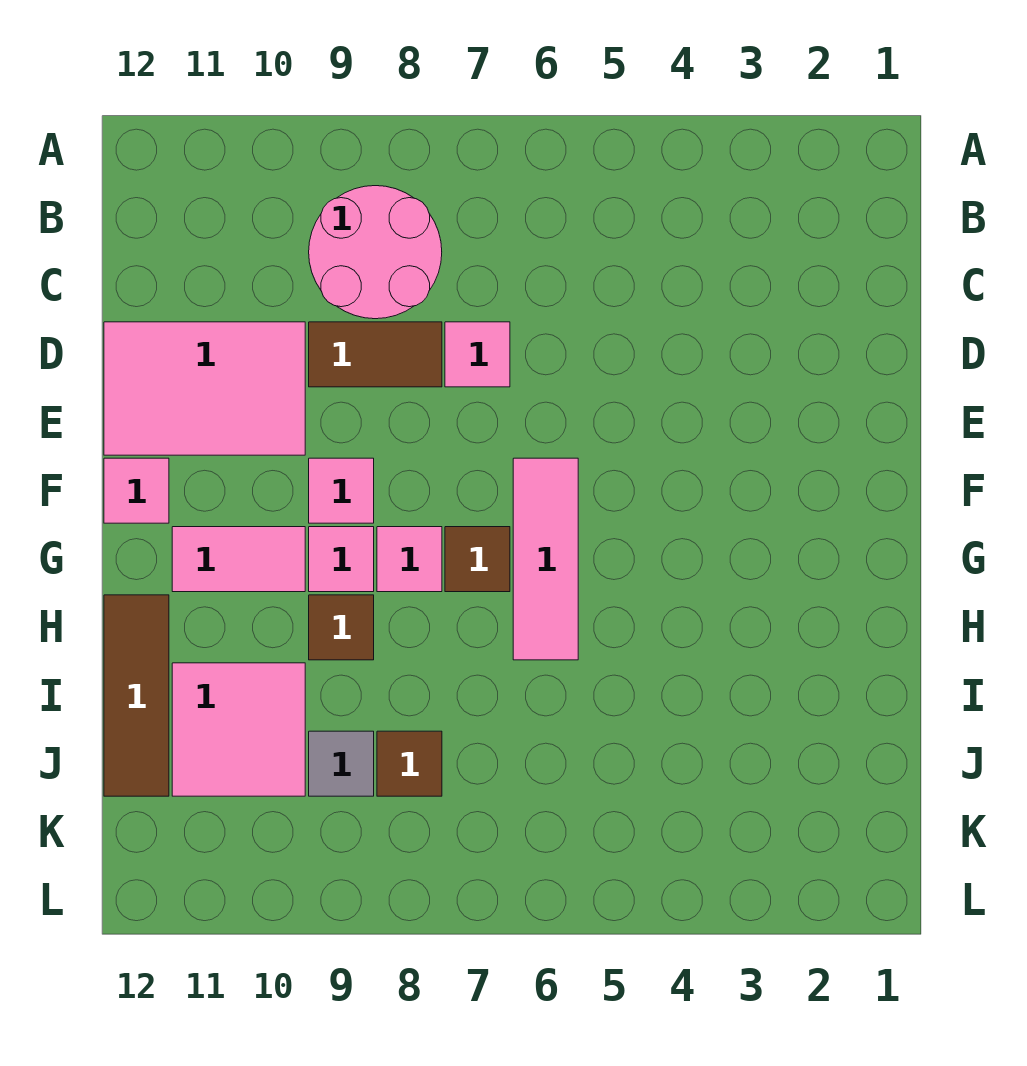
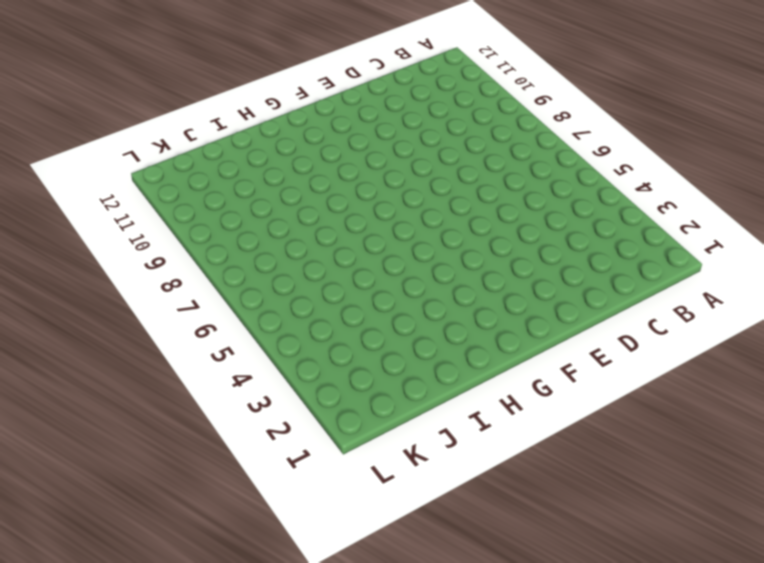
none -> pink 2x2 round brick [309,186,442,319]
none -> pink 1x1 tile [445,322,510,387]
none -> brown 1x2 tile [309,322,442,387]

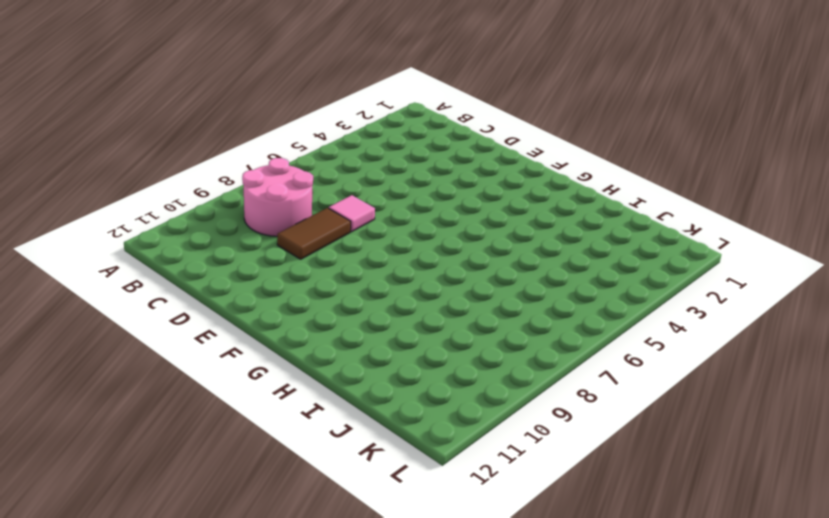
none -> pink 2x3 tile [104,322,305,455]
none -> pink 1x3 tile [513,458,578,660]
none -> pink 1x1 tile [309,458,374,523]

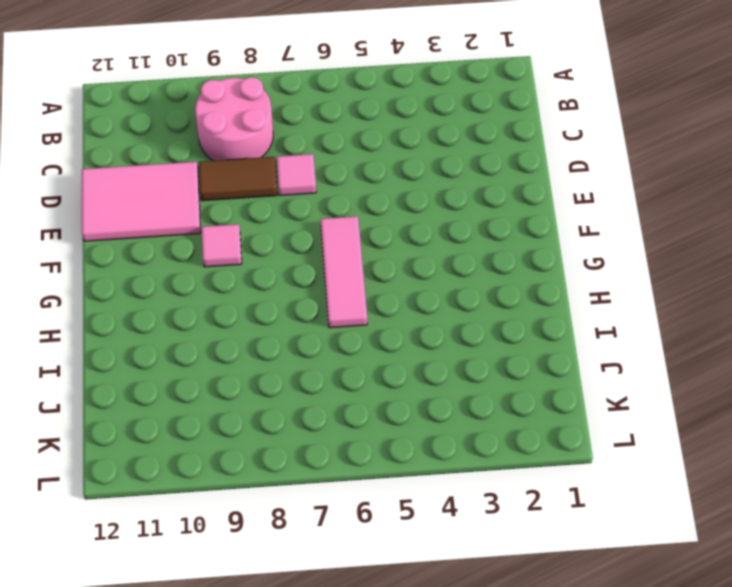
none -> pink 1x1 tile [104,458,169,523]
none -> brown 1x1 tile [445,527,510,592]
none -> pink 1x1 tile [377,527,442,592]

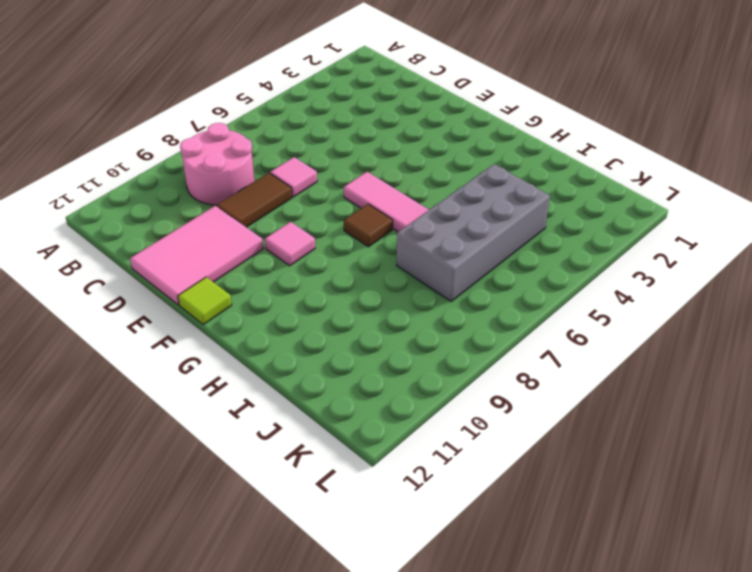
lime 1x1 tile [178,277,232,325] -> pink 1x1 tile [104,458,169,523]
grey 2x4 brick [397,164,550,301] -> none
none -> pink 1x1 tile [377,527,442,592]
none -> pink 1x1 tile [309,527,374,592]
none -> pink 1x2 tile [172,527,305,592]

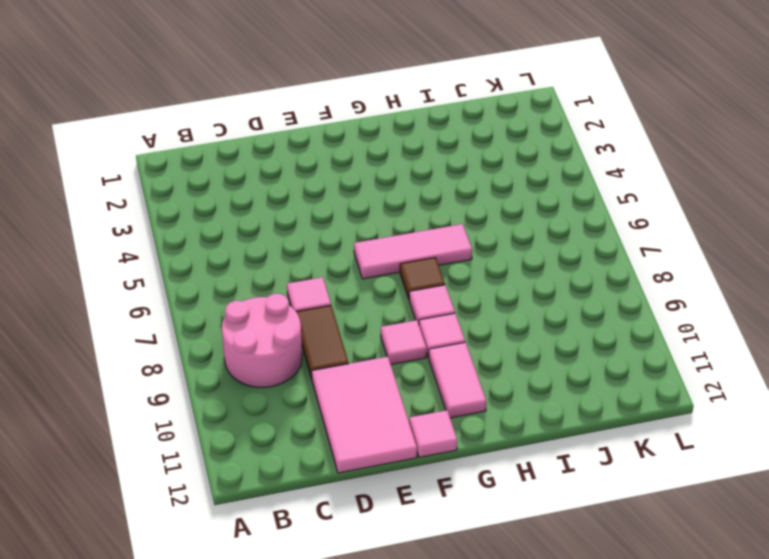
none -> brown 1x1 tile [309,595,374,660]
none -> brown 1x3 tile [104,595,169,796]
none -> pink 2x2 tile [172,663,305,796]

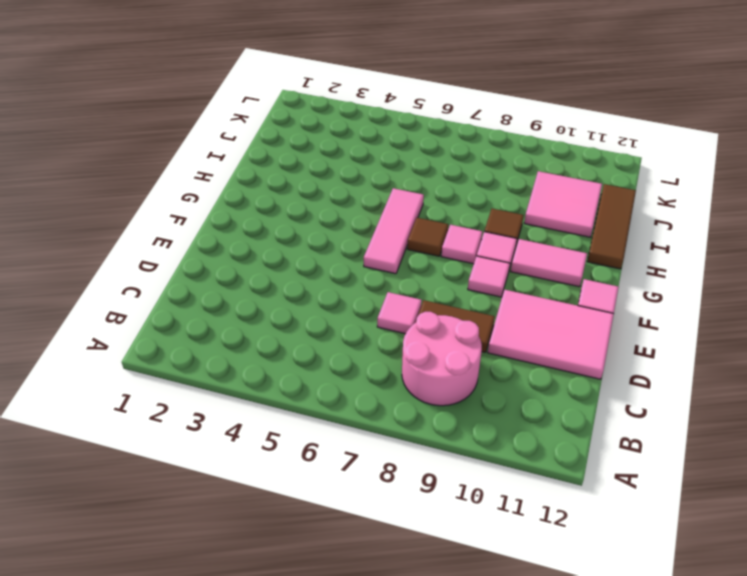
none -> brown 1x1 tile [377,731,442,796]
none -> grey 1x1 tile [309,731,374,796]

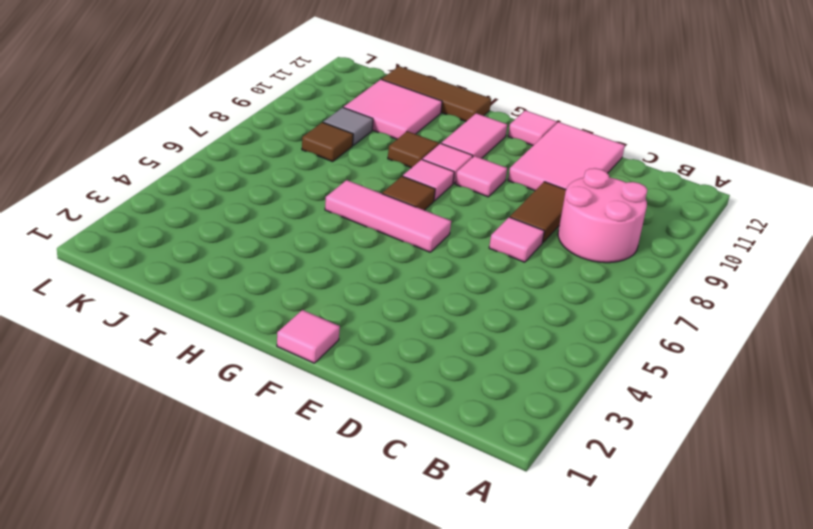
pink 1x1 tile [277,310,340,363] -> none

